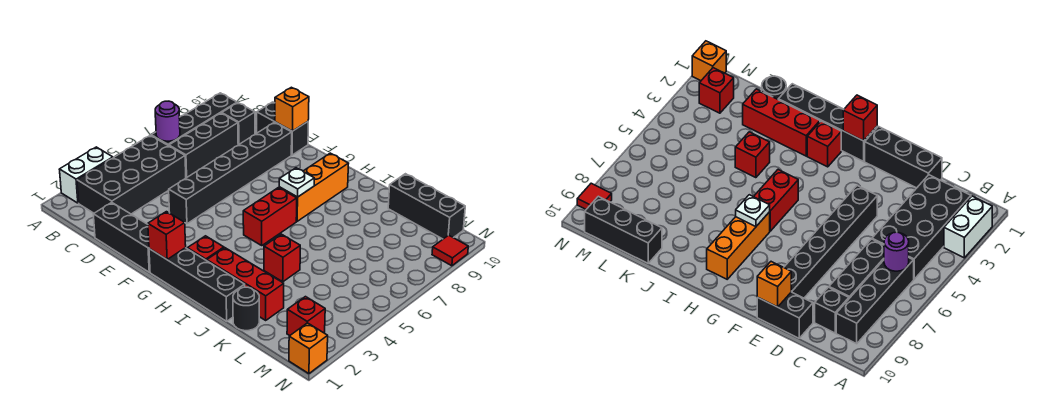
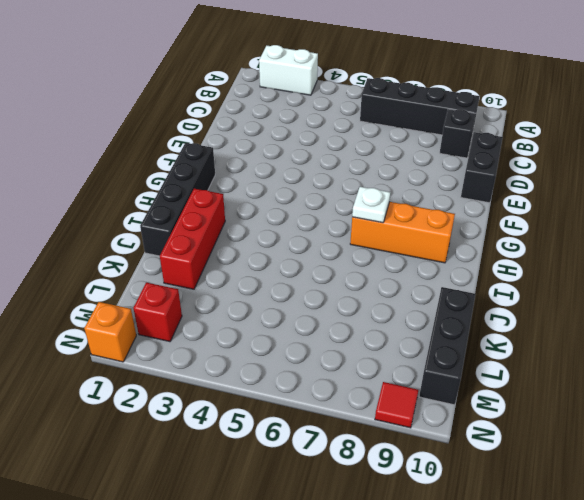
none -> black 2x4 brick [77,135,186,214]
none -> black 1x3 brick [169,113,238,178]
none -> black 1x3 brick [93,202,150,272]

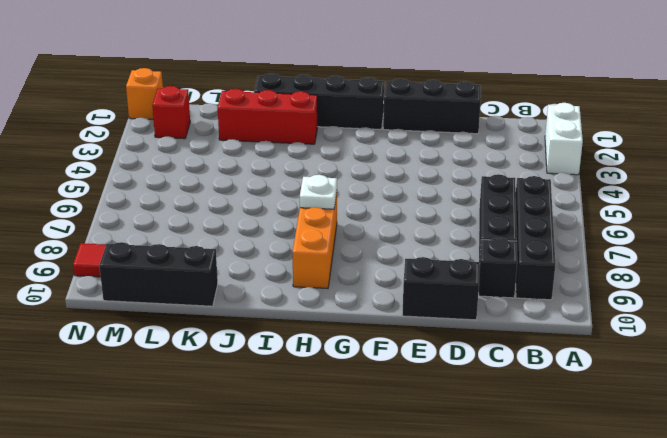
none -> black 2x4 brick [77,135,186,214]
none -> black 1x6 brick [169,123,292,224]
none -> red 1x1 brick [187,236,224,261]

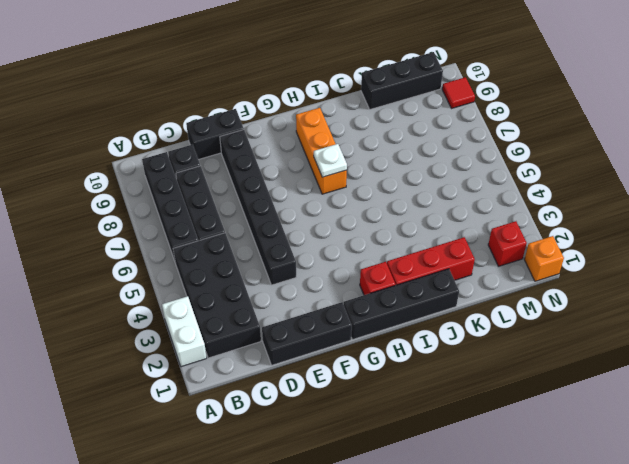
none -> red 1x2 brick [243,188,297,245]
none -> red 1x1 brick [264,234,300,282]
none -> black 1x1 round brick [233,287,259,331]

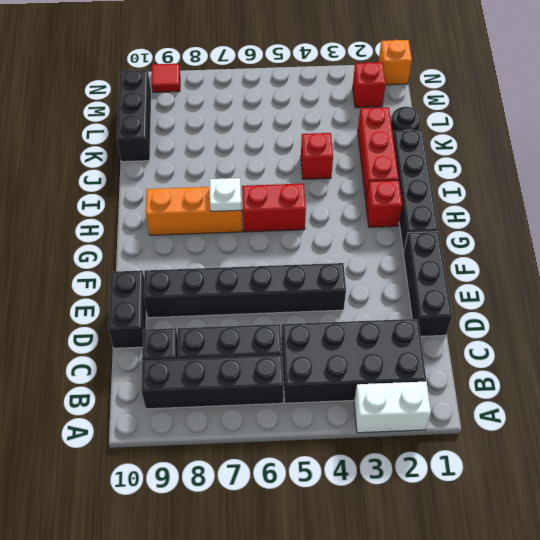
none -> purple 1x1 round brick [155,101,180,141]
none -> orange 1x1 brick [275,87,309,131]
none -> red 1x1 brick [148,212,186,259]

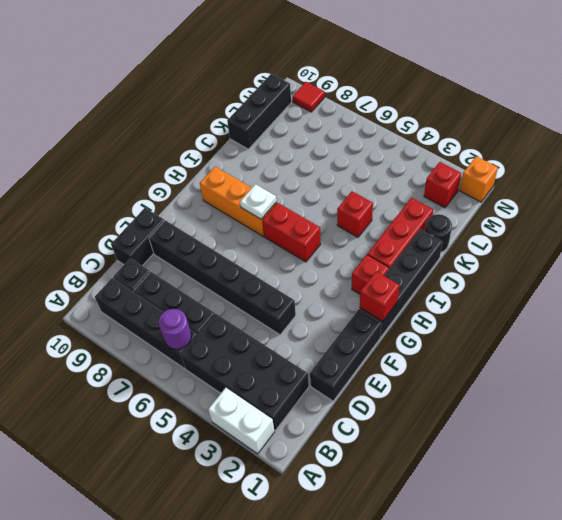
none -> orange 1x1 brick [275,87,309,131]

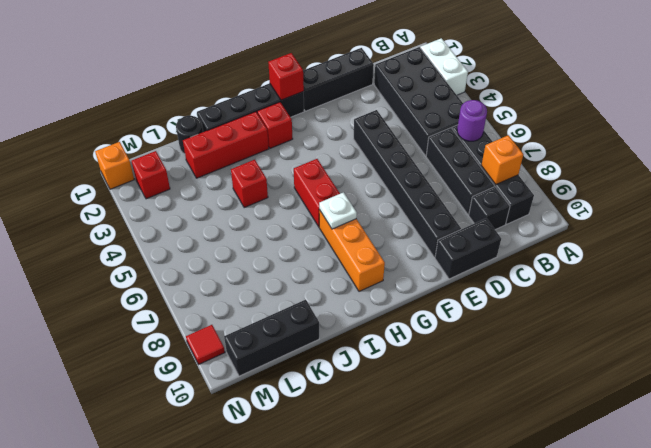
orange 1x1 brick [481,135,523,184] -> orange 1x1 brick moved to [275,87,309,131]

